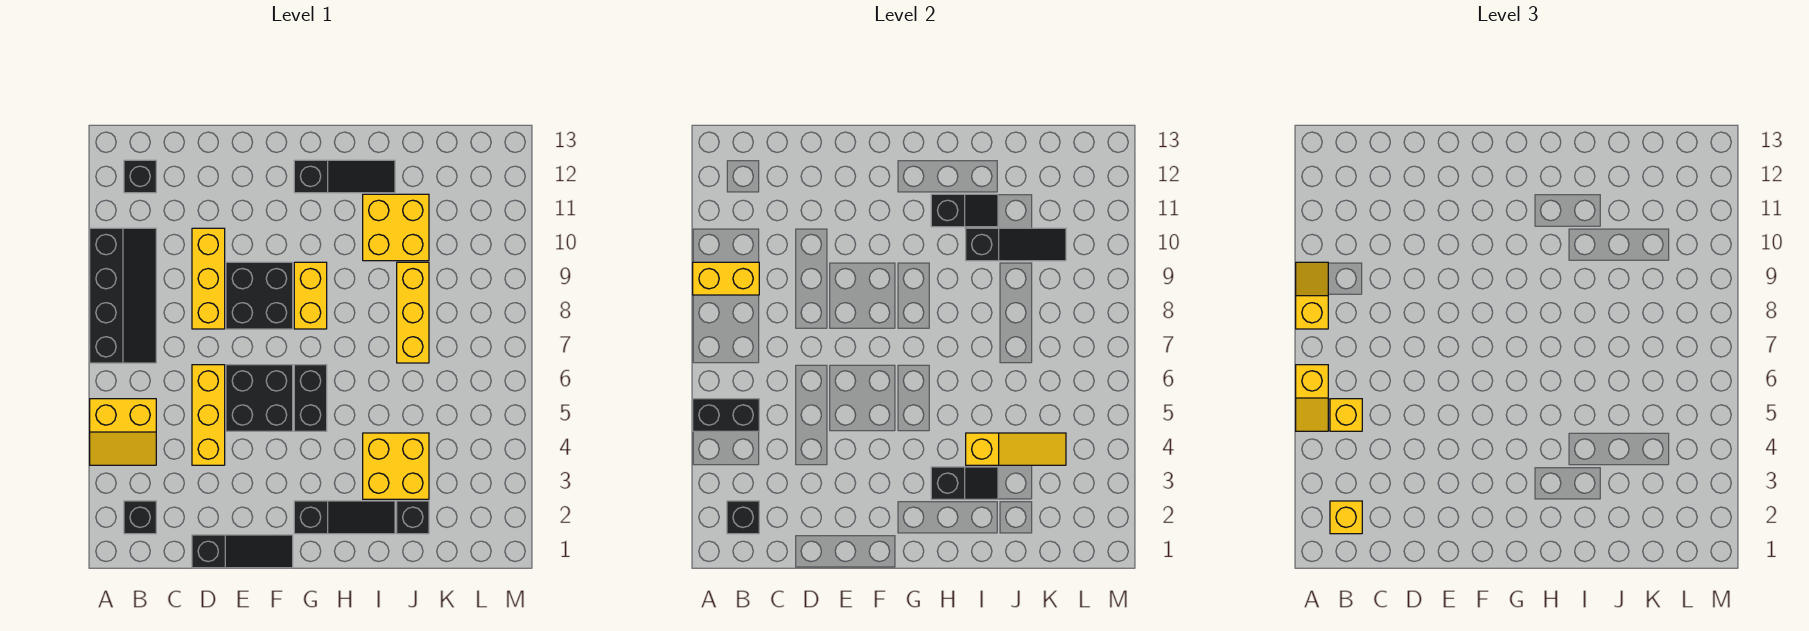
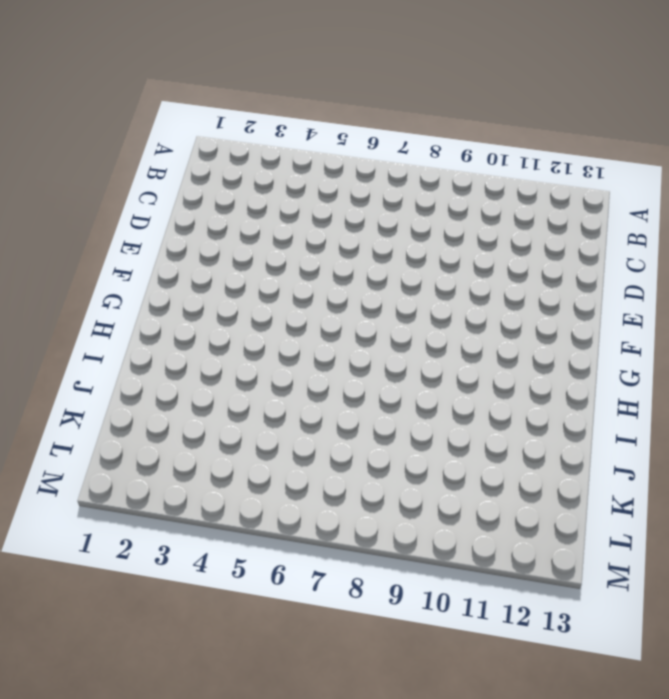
none -> yellow 2x2 slope [90,399,156,465]
none -> black 2x4 slope [90,228,156,363]
none -> black 1x1 brick [124,501,156,534]

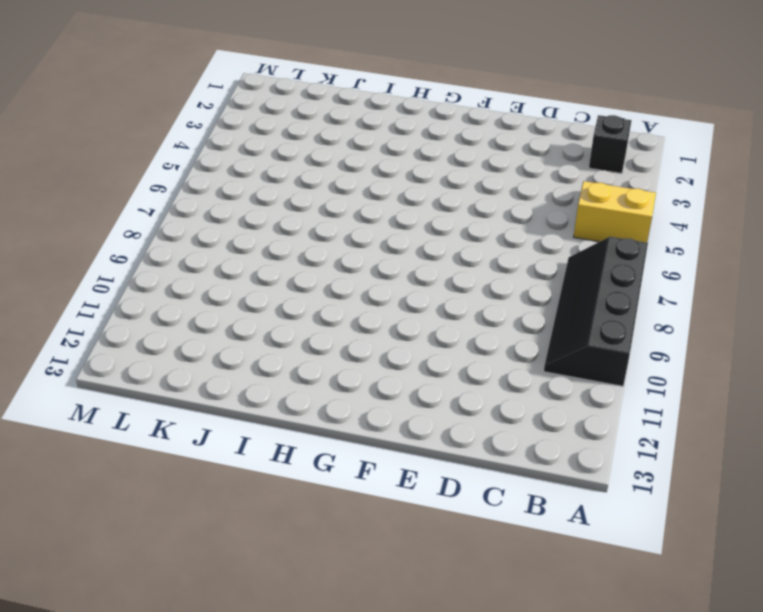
none -> black 1x1 brick [124,160,156,193]
none -> black 1x3 slope [192,535,293,568]
none -> yellow 1x3 brick [192,365,225,465]

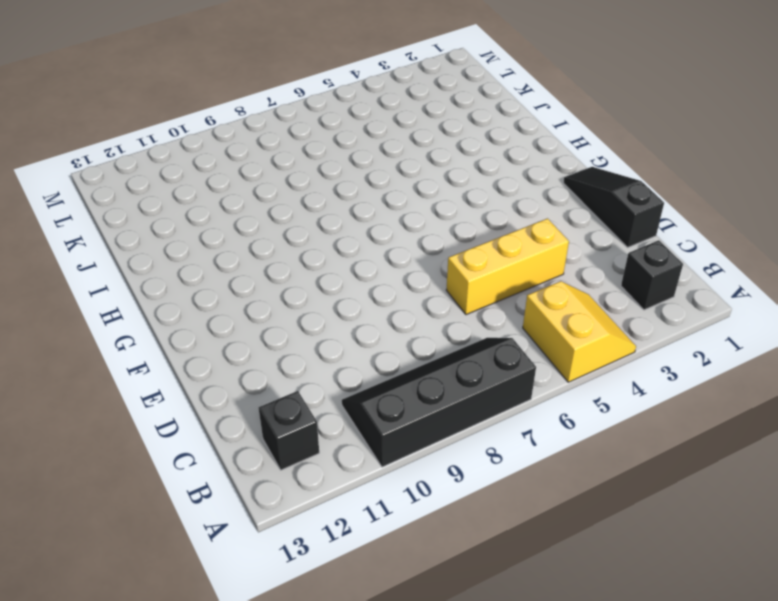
none -> yellow 1x3 brick [192,228,225,329]
none -> black 2x2 brick [226,365,293,431]
none -> black 2x2 brick [226,262,293,329]

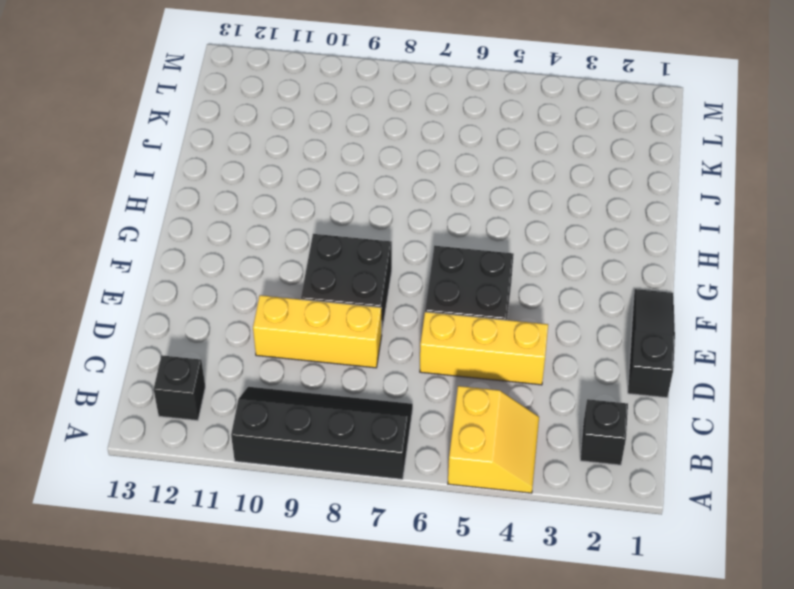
none -> black 1x3 slope [294,501,395,534]
none -> black 1x2 brick [294,365,327,431]
none -> yellow 1x2 brick [294,262,327,329]

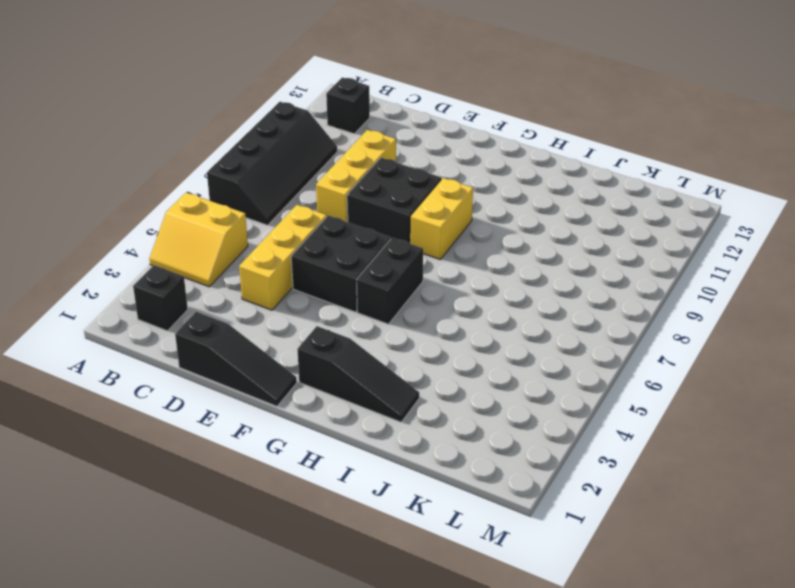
none -> black 1x3 slope [294,160,395,193]
none -> yellow 2x2 brick [363,433,429,499]
none -> yellow 2x2 brick [363,194,429,261]

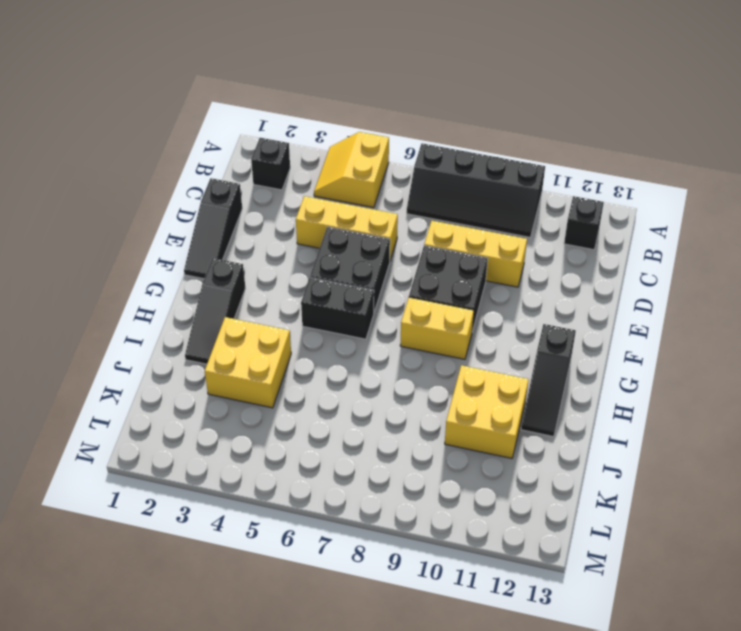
none -> black 1x1 brick [397,501,429,534]
none -> yellow 1x3 brick [397,262,429,363]
none -> black 1x2 brick [693,399,759,431]

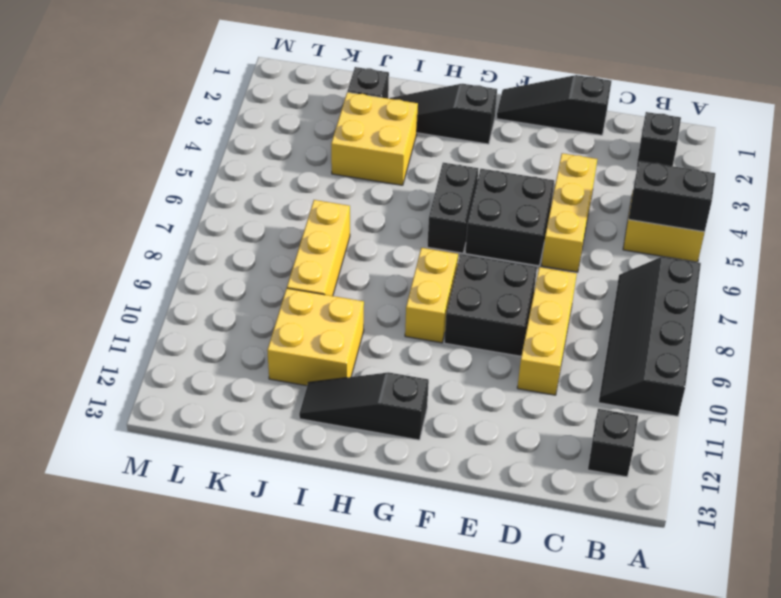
none -> yellow 1x2 brick [693,262,759,295]
none -> black 1x1 brick [727,501,759,534]
none -> black 1x2 slope [931,467,998,499]

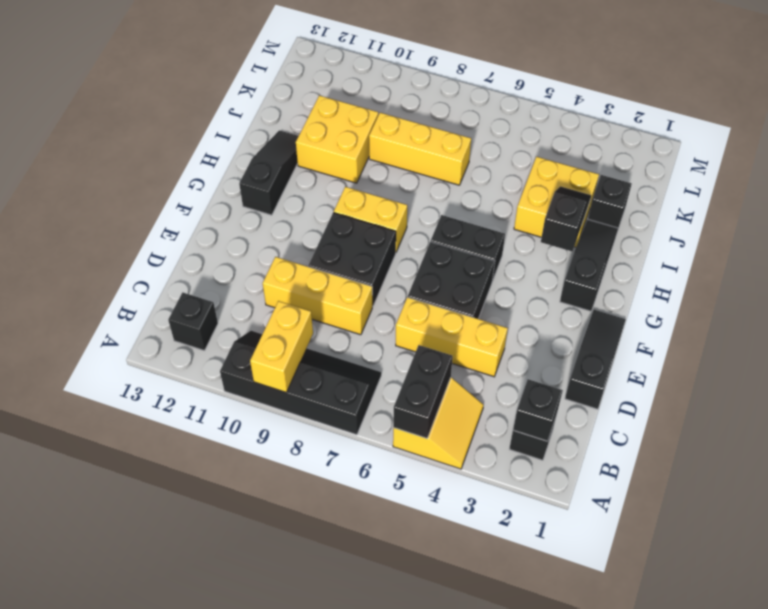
none -> black 1x2 slope [931,194,998,227]
none -> yellow 1x3 slope [966,433,1066,465]
none -> black 1x3 slope [966,228,1066,261]

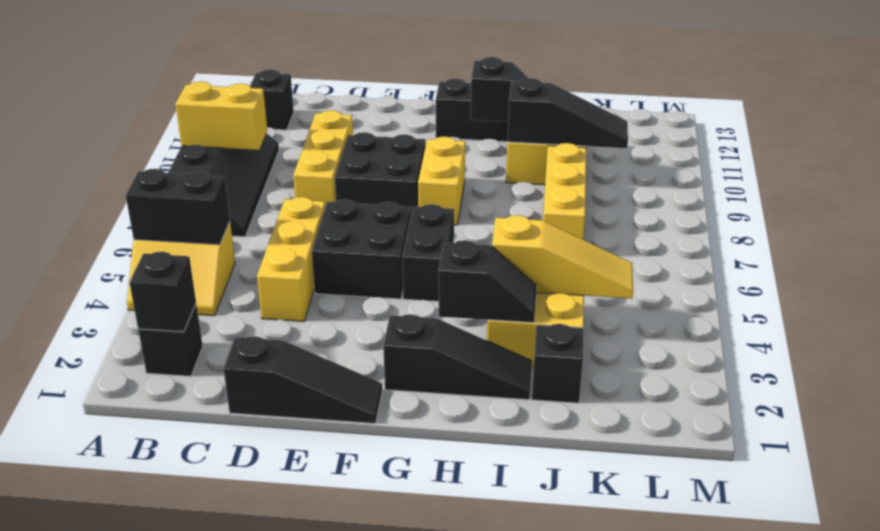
none -> yellow 1x2 slope [1296,365,1328,431]
none -> yellow 1x2 slope [1296,262,1328,329]
none -> yellow 1x1 brick [1330,501,1362,534]

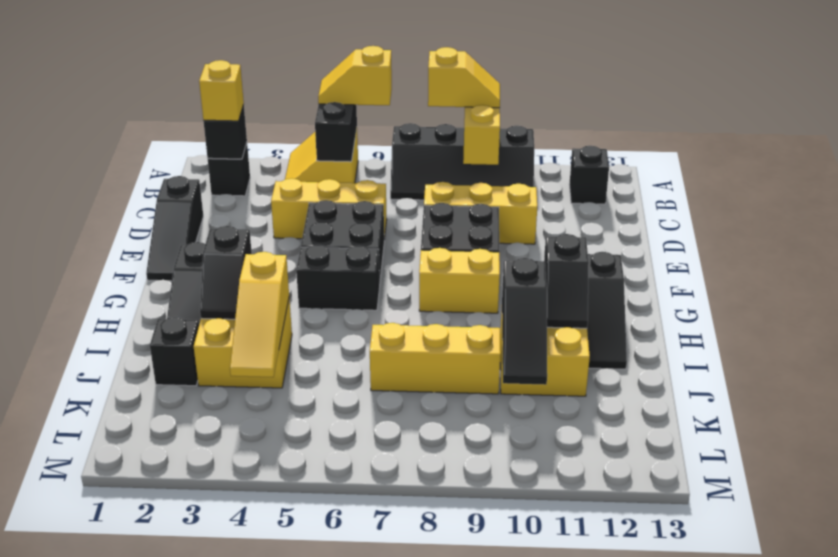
none -> yellow 1x1 brick [1330,399,1362,431]

